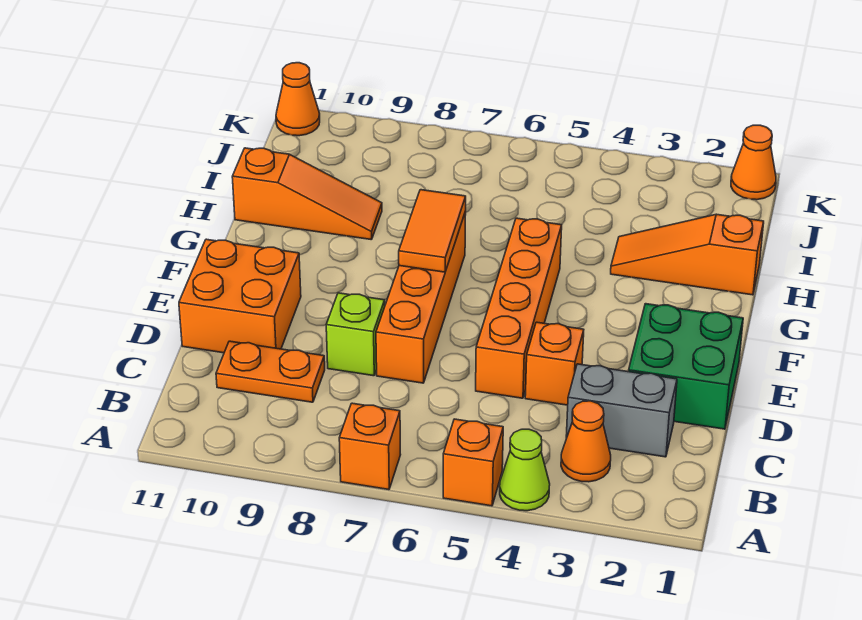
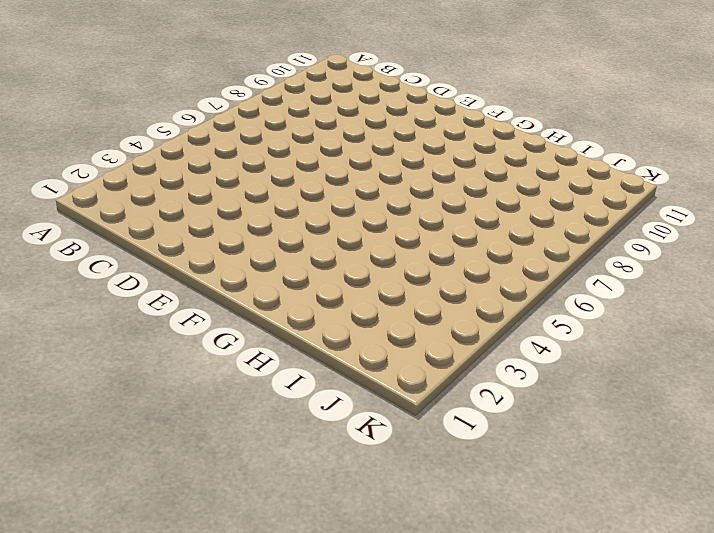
none -> lime 1x1 cone [500,429,550,511]
none -> orange 1x1 brick [443,419,503,506]
none -> orange 1x1 brick [339,403,401,490]

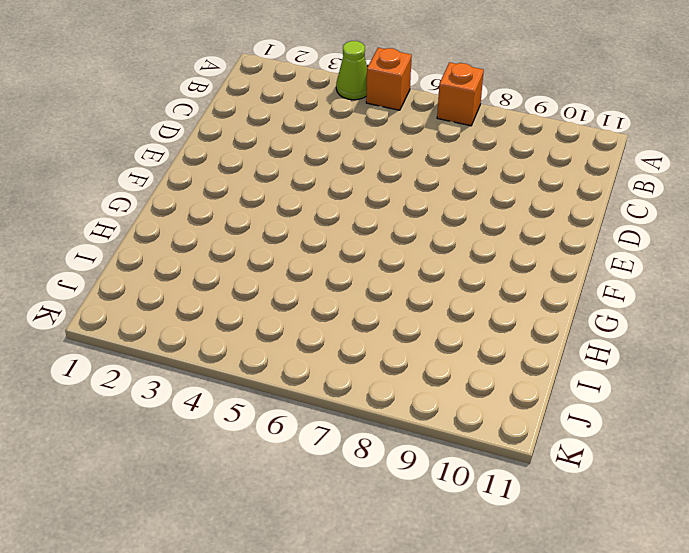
none -> orange 1x1 cone [561,401,611,482]
none -> grey 1x2 brick [566,364,677,457]
none -> orange 1x2 plate [216,341,325,402]

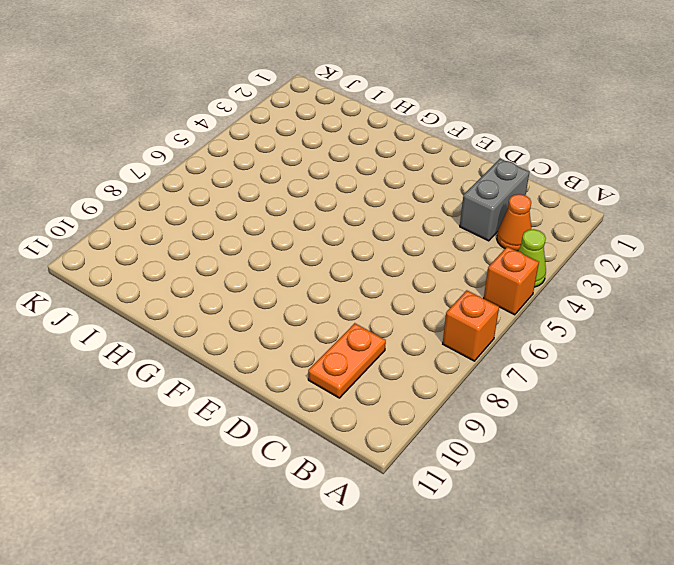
none -> green 2x2 brick [629,304,743,429]
none -> orange 1x1 brick [525,322,584,405]
none -> orange 1x4 brick [476,218,562,398]

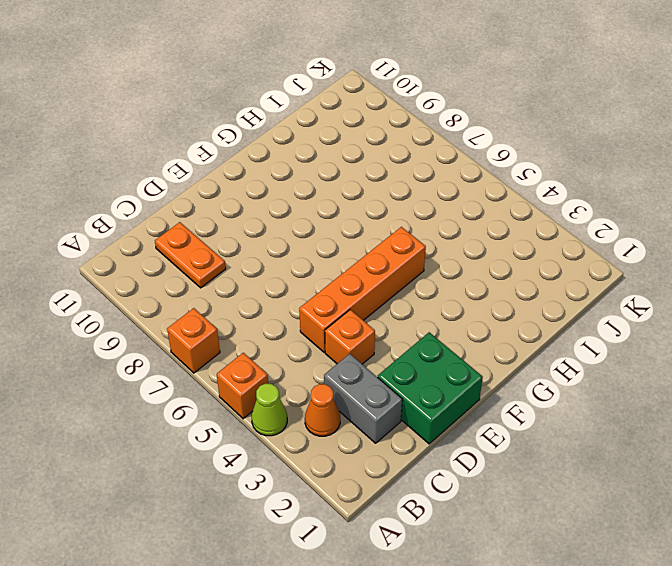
none -> orange 1x4 brick [376,211,466,383]
none -> lime 1x1 brick [326,293,385,376]
none -> orange 2x2 brick [179,239,301,353]

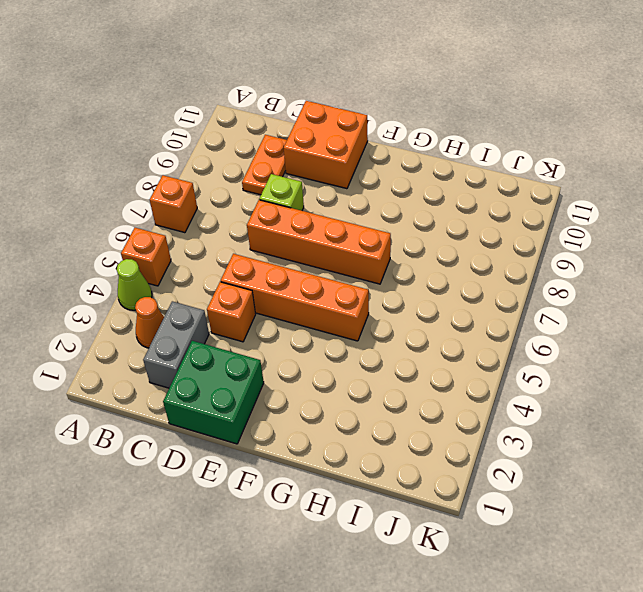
none -> orange 1x3 slope [611,214,764,295]
none -> orange 1x3 slope [232,148,382,240]
none -> orange 1x1 cone [731,125,776,200]

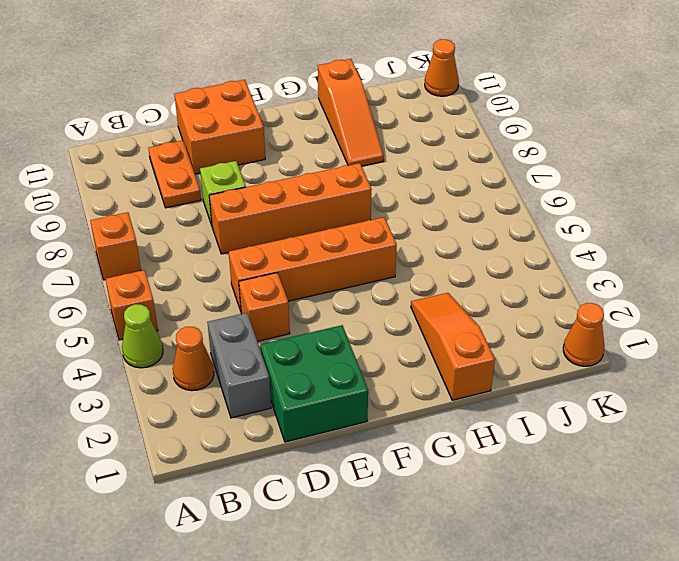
none -> orange 1x2 tile [399,190,466,272]

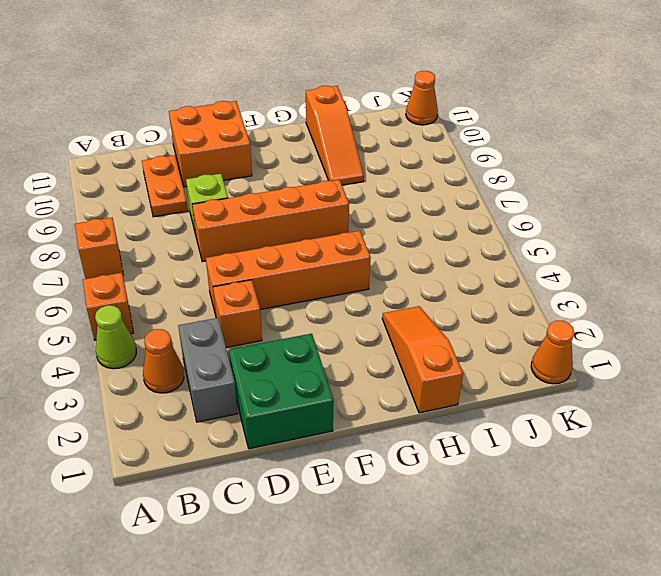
none -> orange 1x2 tile [399,190,466,272]

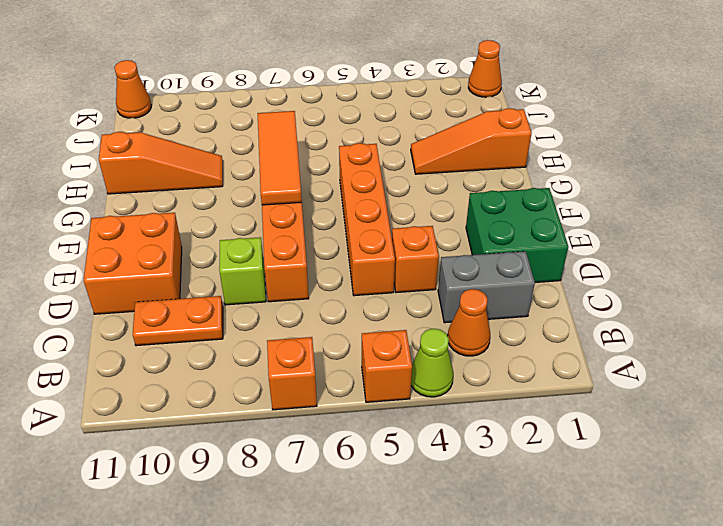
orange 1x3 tile [258,111,302,205] -> orange 1x2 tile [399,190,466,272]

